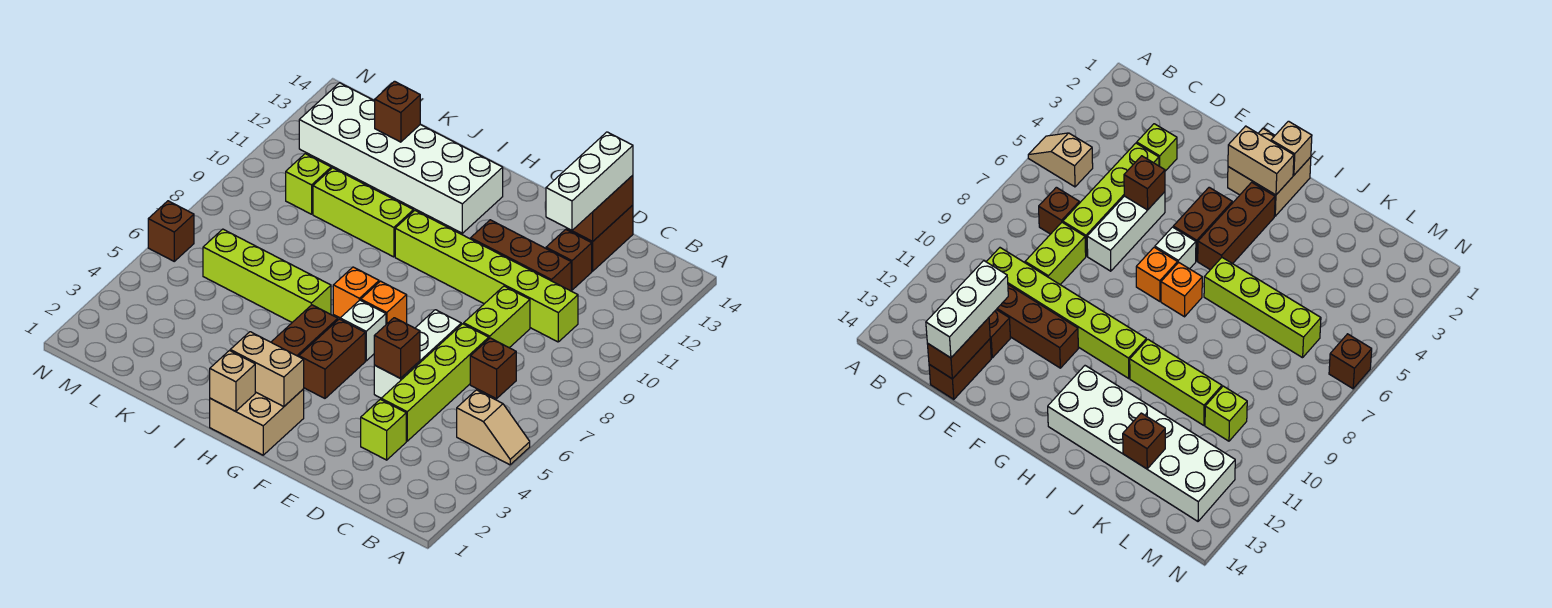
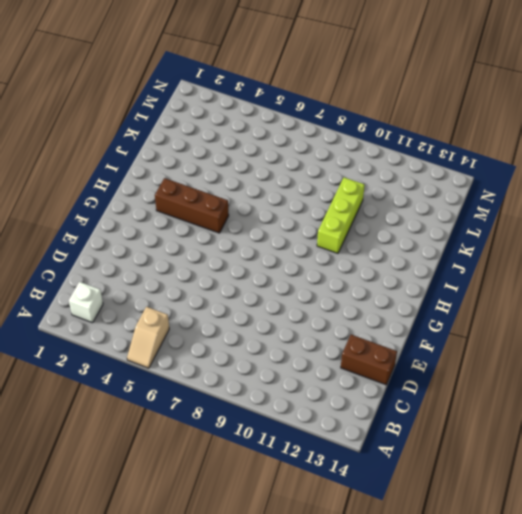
white 1x1 brick [69,282,103,323] -> white 1x1 brick moved to [340,300,386,361]
none -> brown 1x1 brick [470,338,516,399]
none -> lime 1x6 brick [395,211,578,342]
none -> lime 1x1 brick [361,399,406,460]

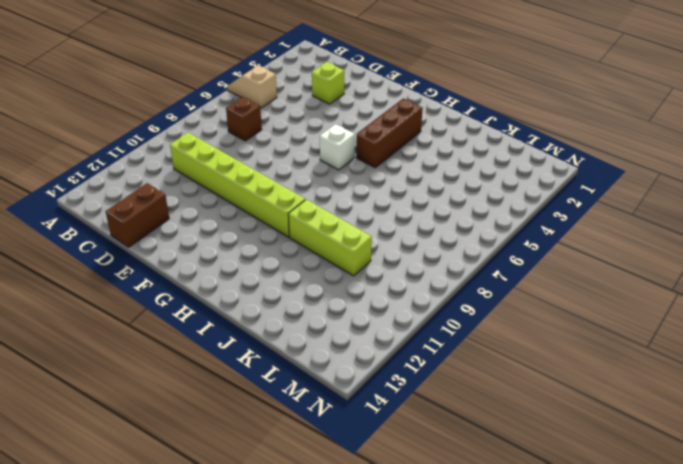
none -> lime 1x4 brick [381,324,489,441]
none -> lime 1x2 brick [464,286,530,348]
none -> brown 1x3 brick [471,220,571,291]

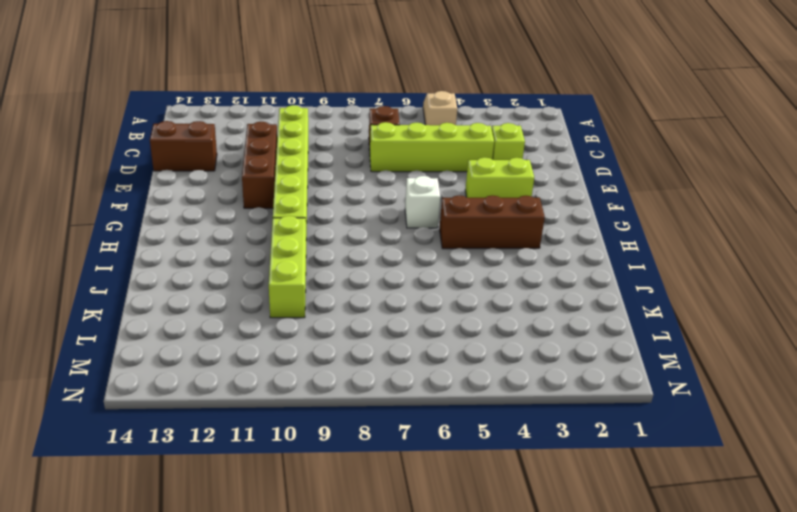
lime 1x2 brick [465,157,534,198] -> lime 1x2 brick moved to [464,286,530,348]
none -> brown 1x1 brick [546,229,592,290]
none -> white 1x3 brick [374,310,461,398]
none -> tan 2x2 brick [210,389,304,455]

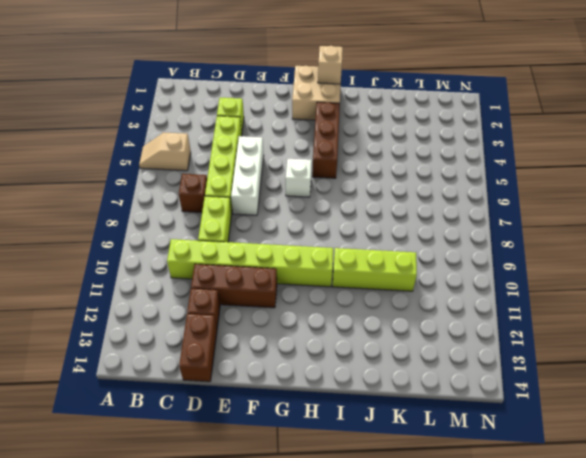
none -> brown 1x2 brick [299,319,365,398]
none -> orange 1x1 brick [361,281,407,324]
none -> orange 1x1 brick [333,267,379,318]

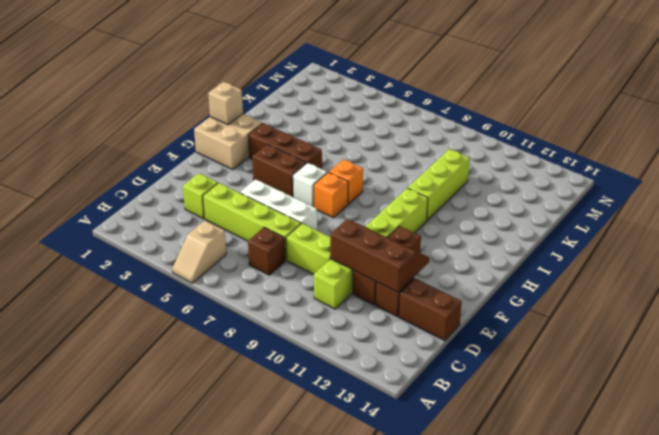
brown 2x3 slope [330,219,429,292] -> none
none -> white 2x6 brick [299,83,503,233]
none -> lime 1x4 brick [203,229,331,322]
none -> lime 1x1 brick [286,154,331,214]

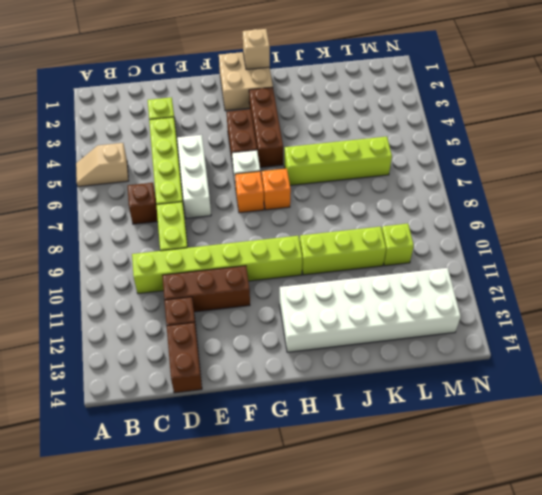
none -> brown 1x1 brick [148,201,194,261]
none -> brown 1x2 brick [569,175,633,241]
none -> brown 1x1 brick [374,318,420,378]

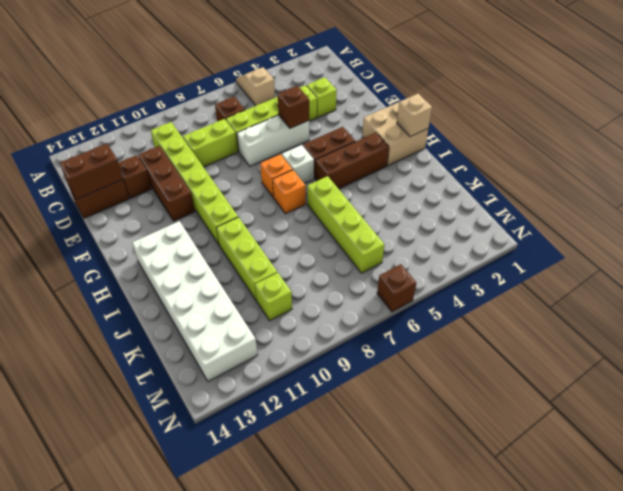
none -> tan 1x2 brick [230,332,304,407]
none -> brown 1x1 brick [375,81,420,142]
none -> white 1x3 brick [546,132,633,230]

